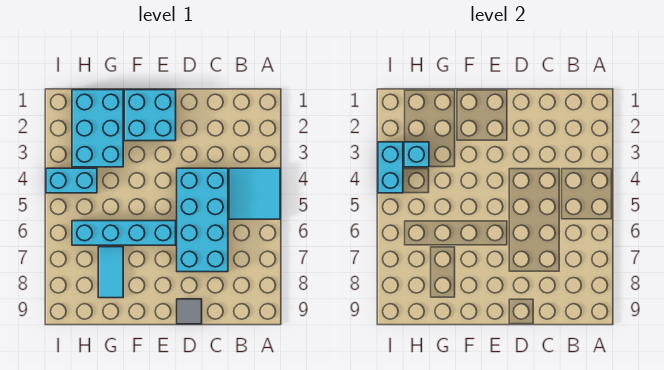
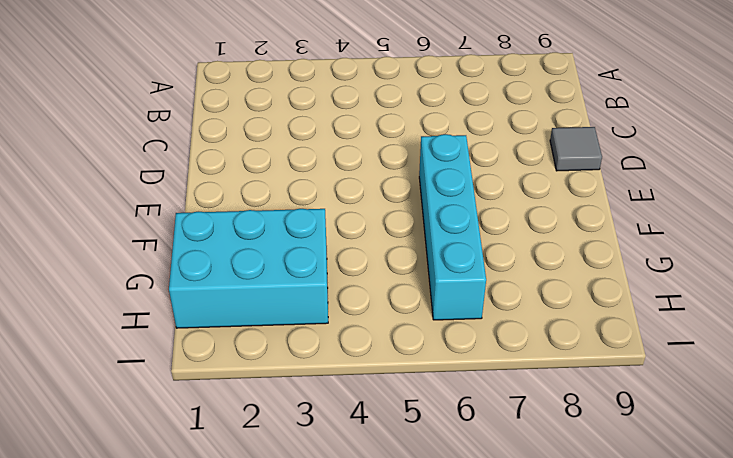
none -> cyan 2x2 tile [229,168,280,219]
none -> cyan 2x4 brick [177,168,228,272]

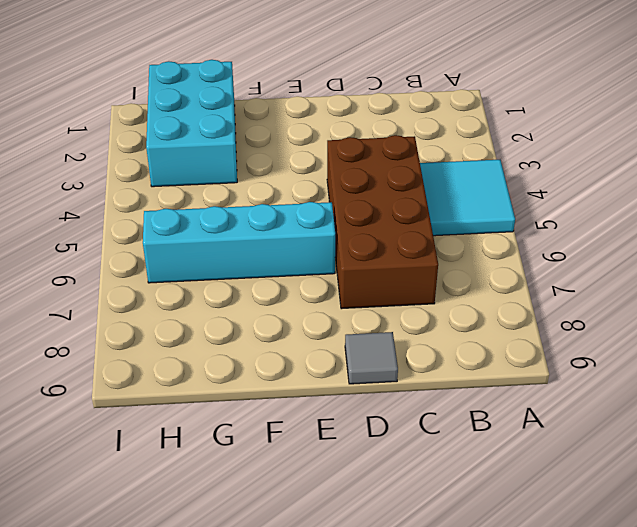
brown 2x4 brick [327,135,438,309] -> cyan 2x4 brick [177,168,228,272]
none -> cyan 2x2 brick [124,90,176,141]
none -> cyan 1x2 tile [98,247,123,298]

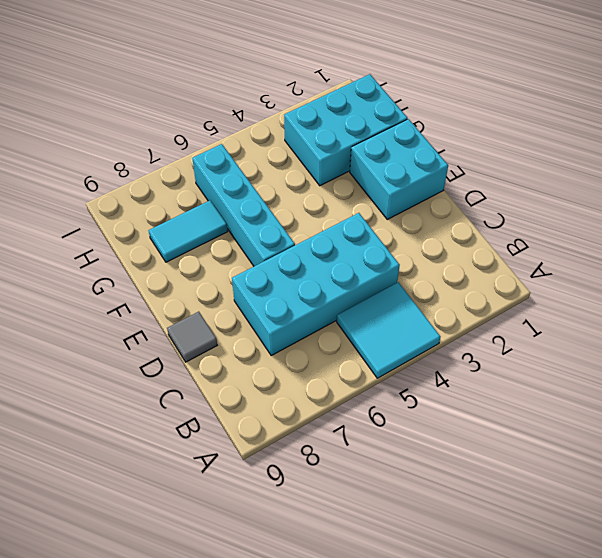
none -> cyan 1x2 brick [46,168,97,193]
none -> cyan 1x1 brick [404,142,429,167]

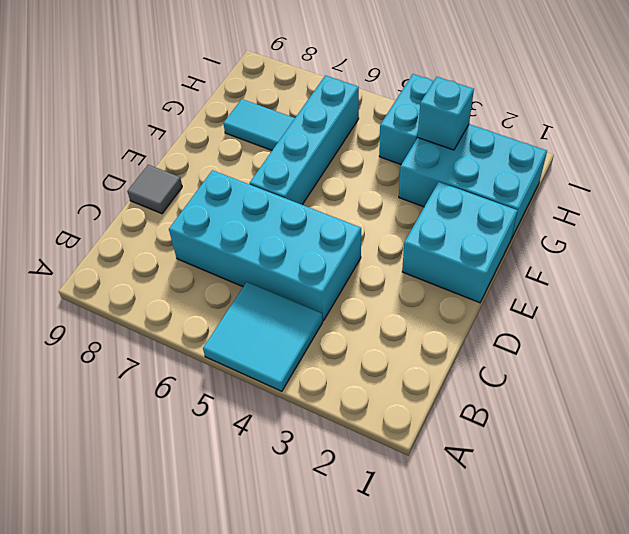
none -> cyan 1x2 brick [378,142,403,193]

